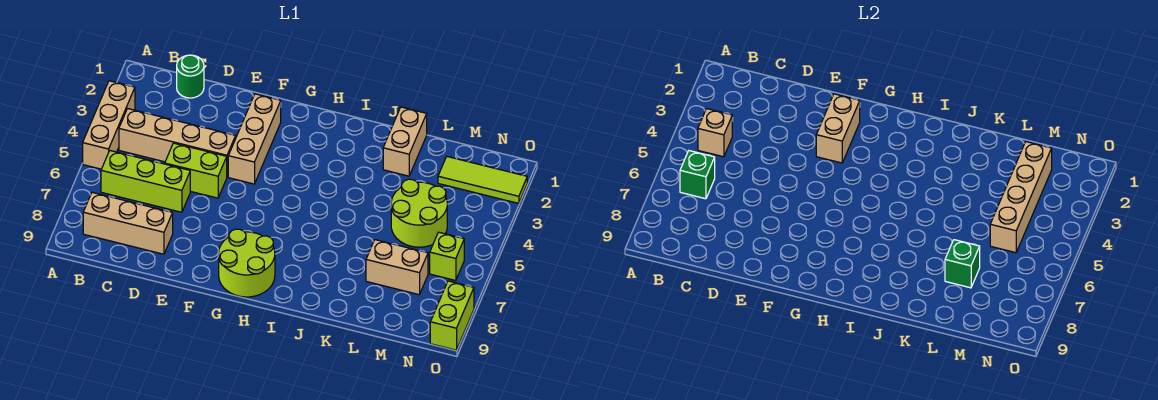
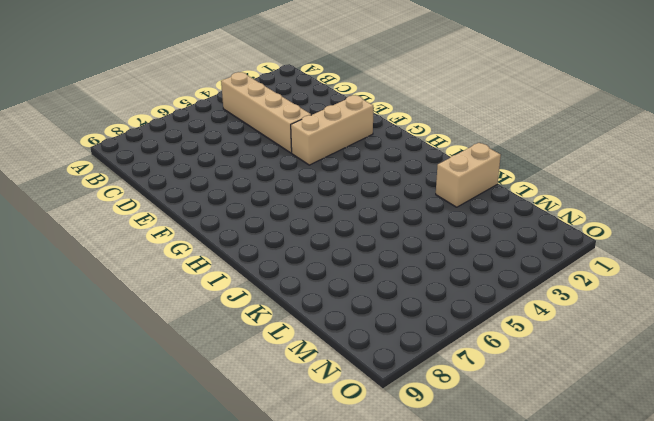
none -> tan 1x3 brick [83,81,135,169]
none -> lime 1x3 brick [101,151,190,212]
none -> tan 1x3 brick [83,192,173,254]

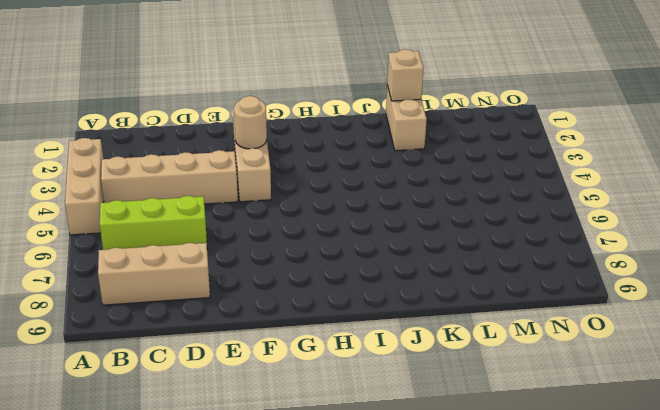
tan 1x1 round brick [234,96,267,149] -> tan 1x2 brick [816,94,860,163]
tan 1x1 brick [387,49,424,101] -> tan 1x1 brick moved to [698,109,732,157]
none -> green 1x1 round brick [177,55,204,98]
none -> lime 1x2 brick [165,143,227,198]
none -> lime 2x2 round brick [219,229,275,297]

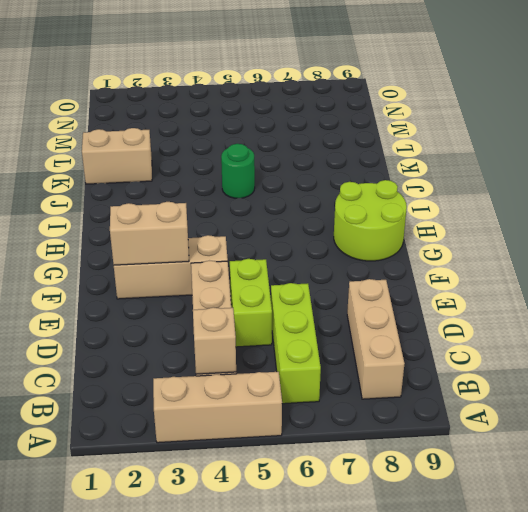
green 1x1 round brick [221,144,255,198] -> green 1x1 round brick moved to [177,55,204,98]
none -> lime 2x2 round brick [391,179,447,247]
none -> tan 1x2 brick [366,240,428,294]
none -> lime 1x3 tile [438,157,527,203]

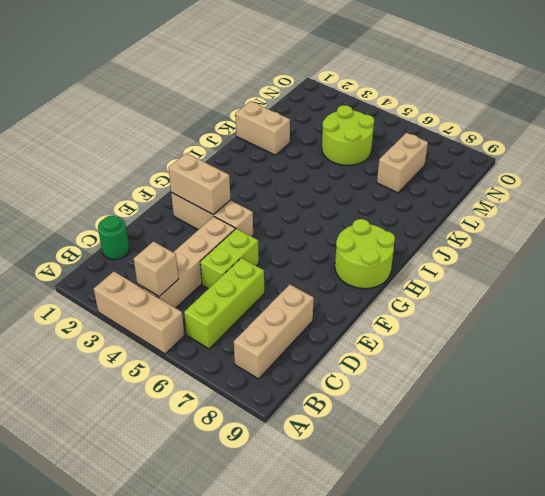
none -> lime 1x3 tile [438,157,527,203]
none -> lime 1x1 brick [430,232,464,281]
none -> lime 1x2 brick [430,281,474,350]

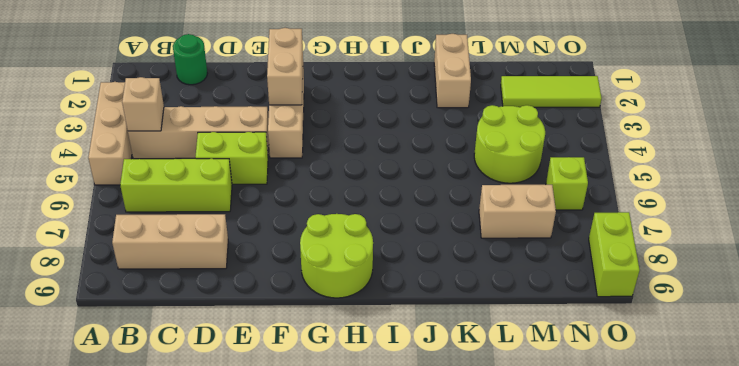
none -> green 1x1 brick [680,151,715,199]
none -> green 1x1 brick [945,240,980,288]
none -> tan 1x4 brick [990,142,1052,253]

